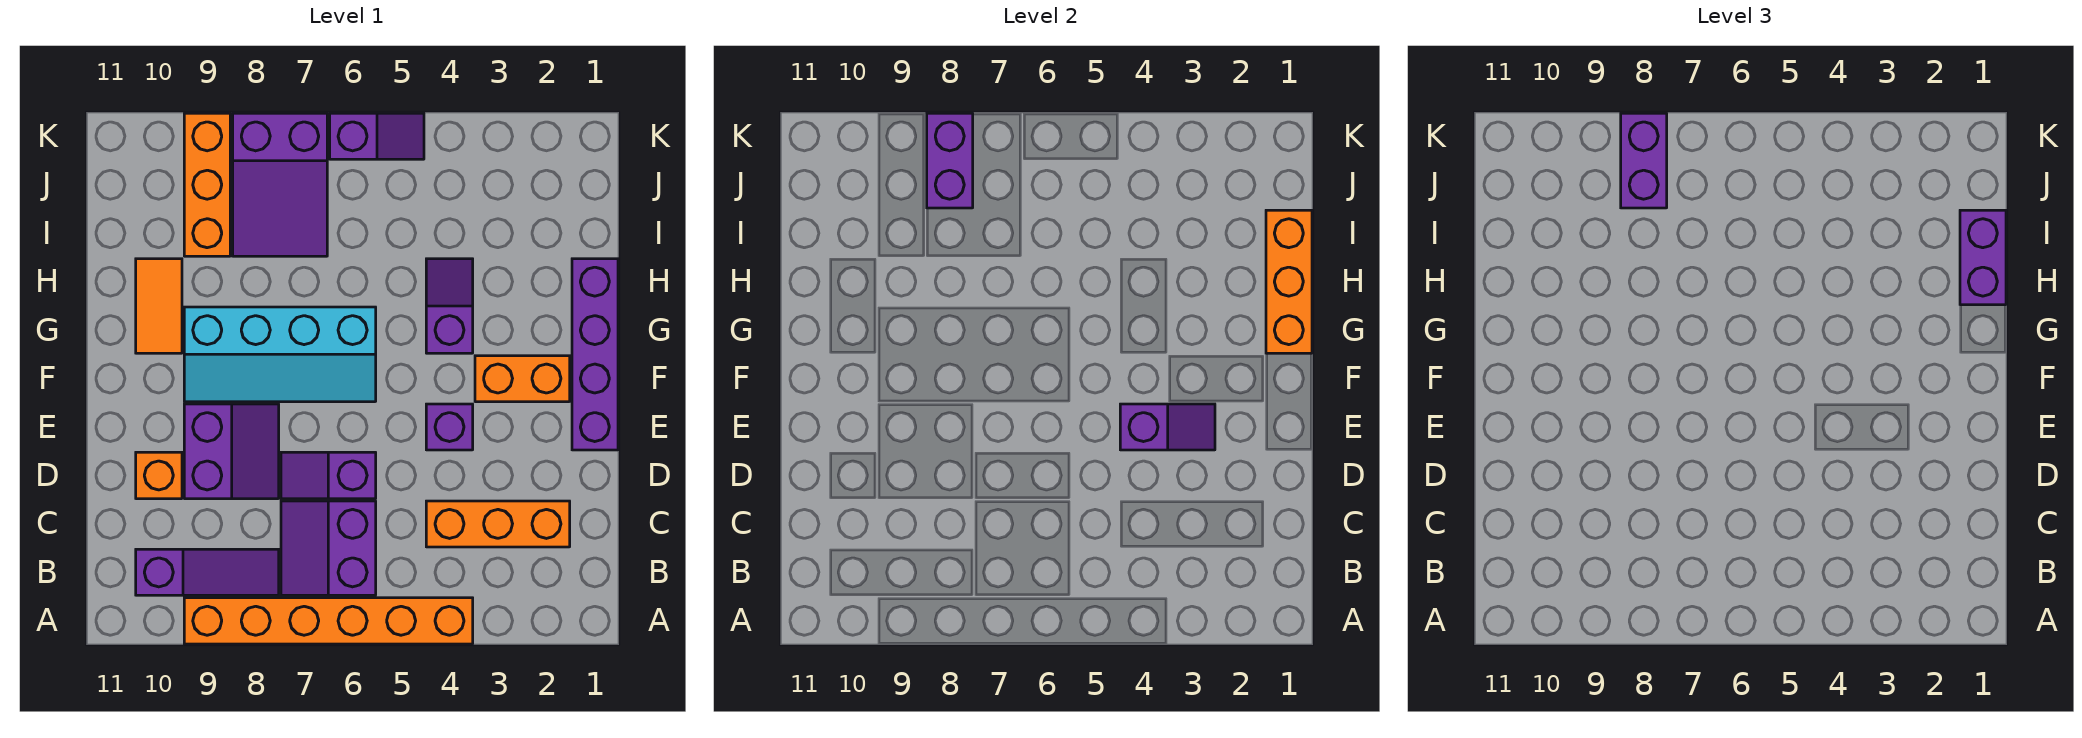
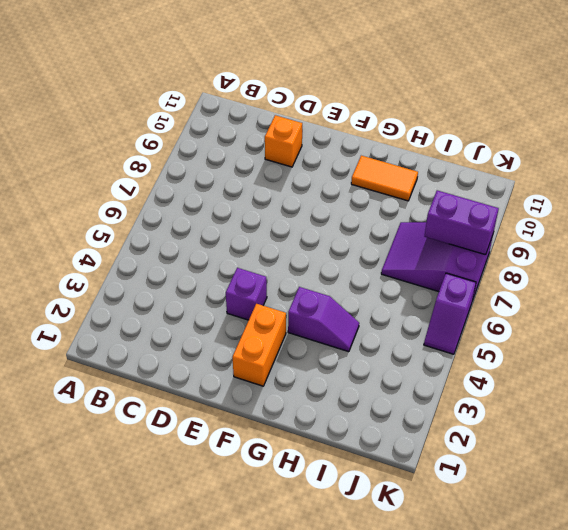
none -> orange 1x6 brick [184,598,473,644]
none -> purple 2x2 slope [281,501,376,595]
none -> purple 1x3 slope [136,549,279,595]

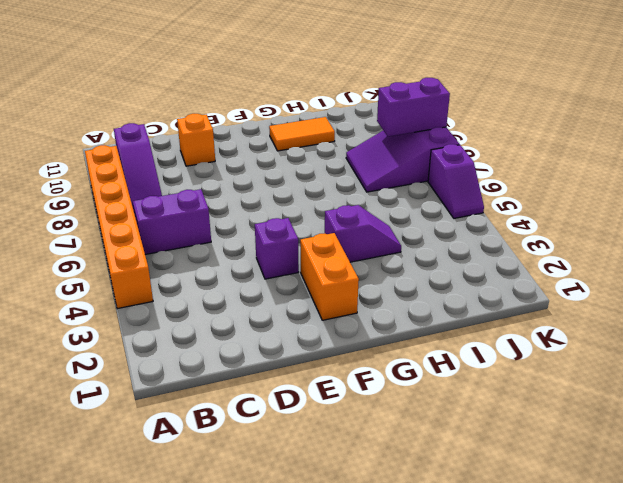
none -> orange 1x3 brick [426,501,570,547]
none -> purple 1x2 slope [281,452,376,499]
none -> purple 2x2 slope [184,404,279,499]

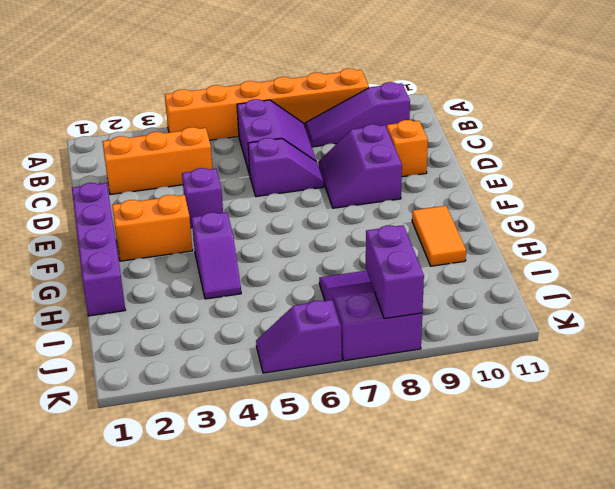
none -> cyan 2x4 slope [184,307,376,402]
none -> orange 1x3 brick [184,113,230,256]
none -> purple 1x2 slope [1120,404,1215,450]

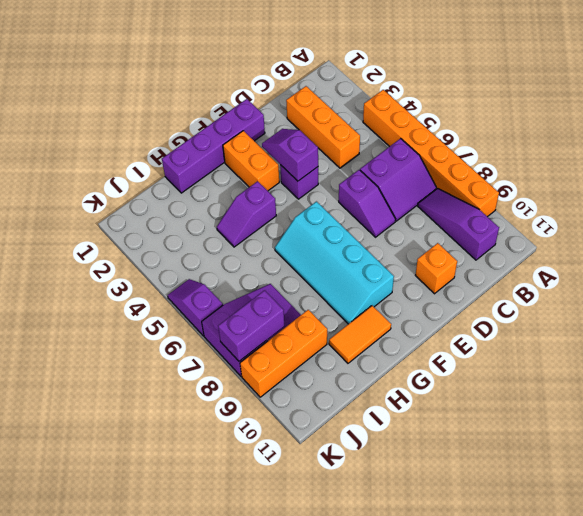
cyan 2x4 slope [275,202,394,324] -> cyan 2x4 slope turned to [184,307,376,402]
none -> purple 2x2 slope [184,404,279,499]
none -> orange 1x3 brick [1266,210,1312,353]
none -> purple 1x2 brick [1960,210,2006,305]

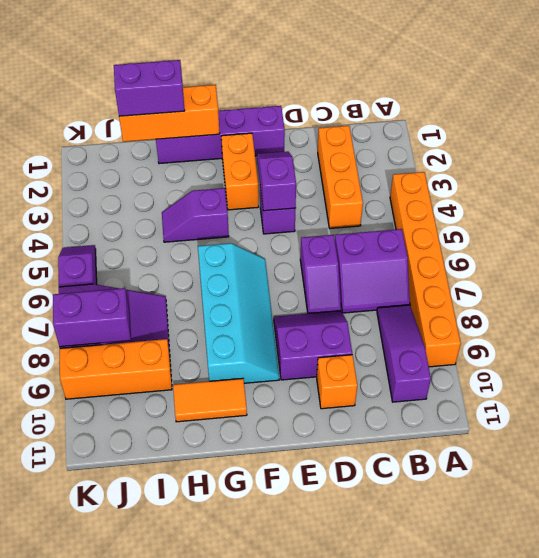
none -> purple 1x2 brick [1621,113,1667,208]

